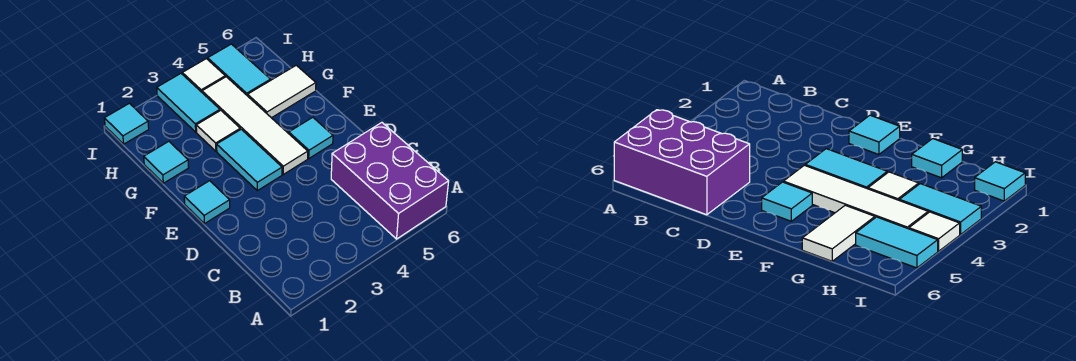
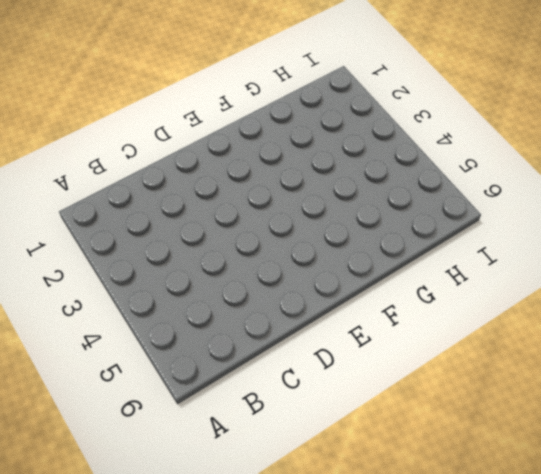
none -> purple 2x3 brick [331,122,449,239]
none -> cyan 1x1 tile [184,181,230,224]
none -> cyan 1x2 tile [217,129,282,191]

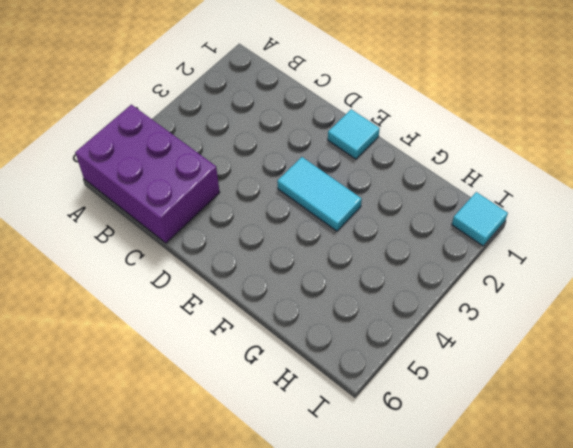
none -> white 1x4 tile [202,77,308,174]
none -> cyan 1x1 tile [289,117,333,158]
none -> cyan 1x1 tile [144,141,189,183]

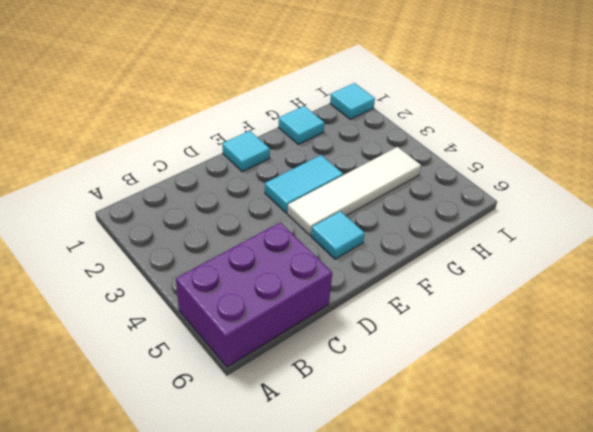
none -> white 1x1 tile [196,110,240,151]
none -> white 1x2 tile [248,65,316,118]
none -> cyan 1x2 tile [157,74,220,132]

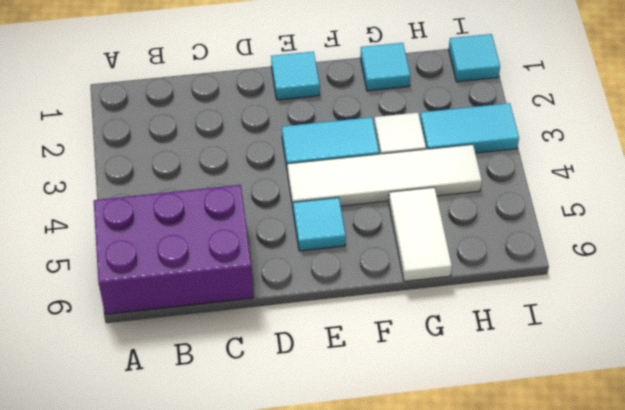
none -> cyan 1x2 tile [208,44,271,96]
none -> white 1x1 tile [182,59,225,92]

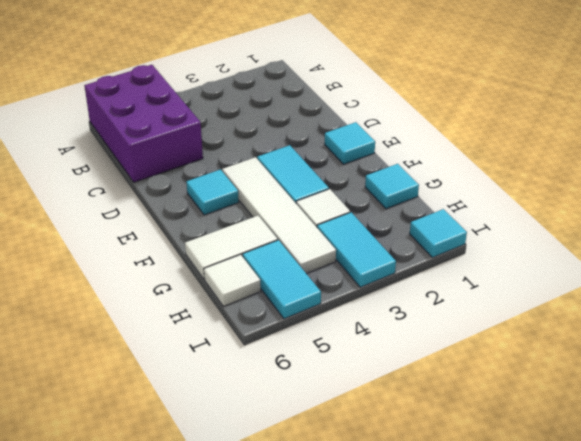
white 1x1 tile [204,255,261,307] -> white 1x1 tile moved to [182,59,225,92]

